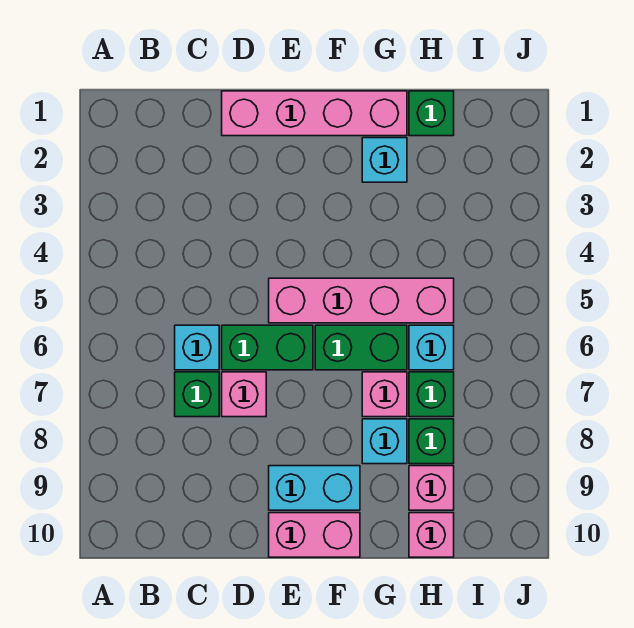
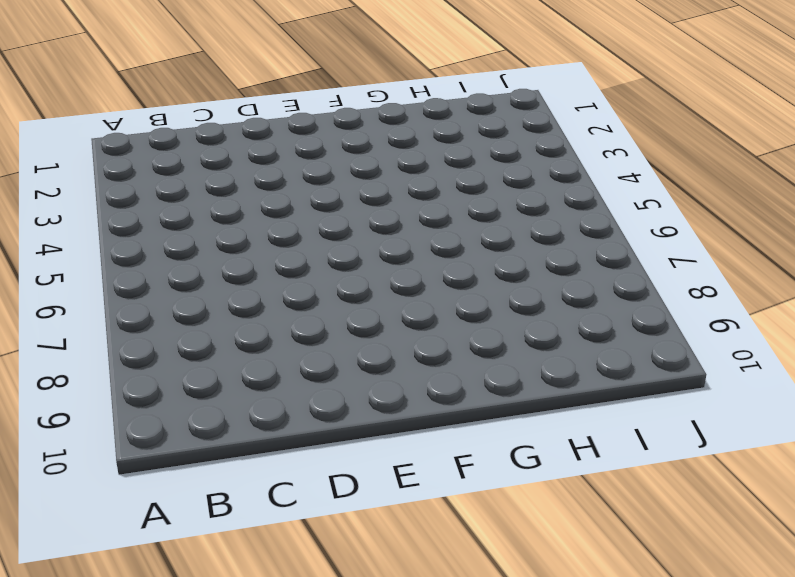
none -> cyan 1x1 brick [175,325,219,370]
none -> green 1x1 brick [175,372,219,417]
none -> pink 1x4 brick [222,91,407,136]

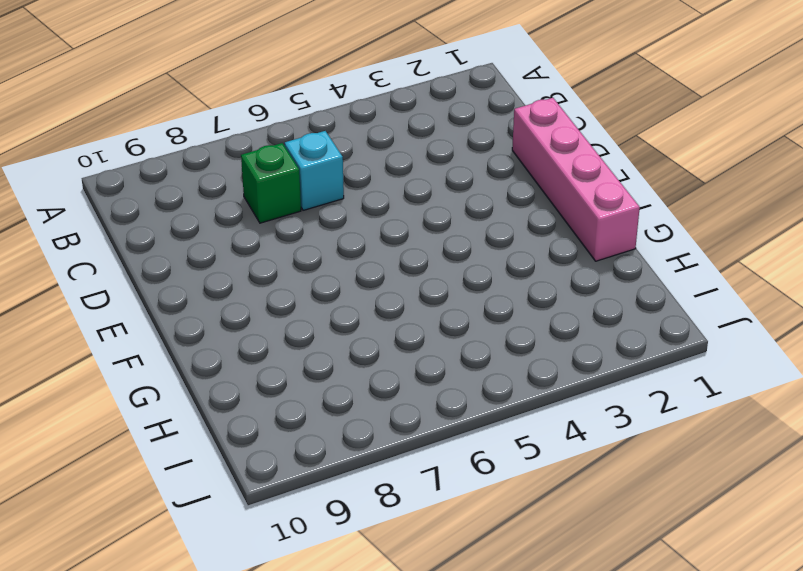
none -> green 1x2 brick [222,325,313,370]
none -> pink 1x1 brick [222,372,266,417]
none -> pink 1x4 brick [269,278,454,323]

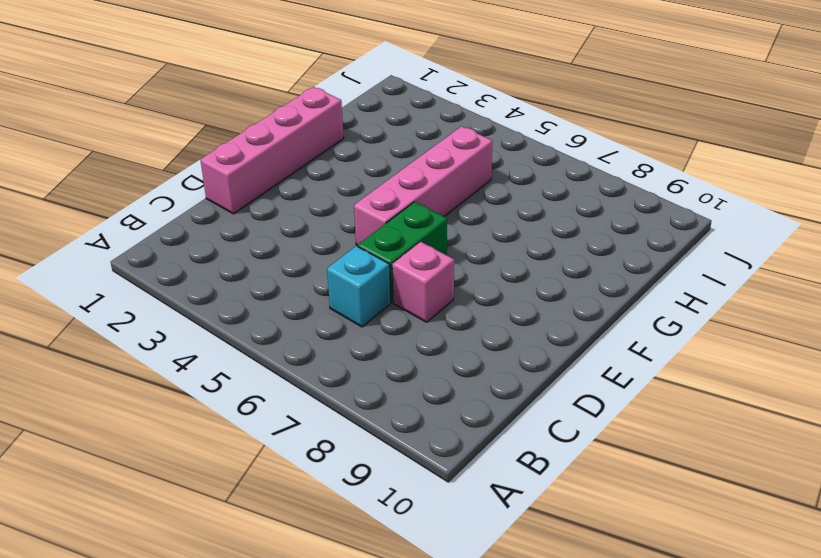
none -> green 1x1 brick [175,372,219,417]
none -> cyan 1x2 brick [269,466,360,510]
none -> pink 1x2 brick [269,513,360,557]

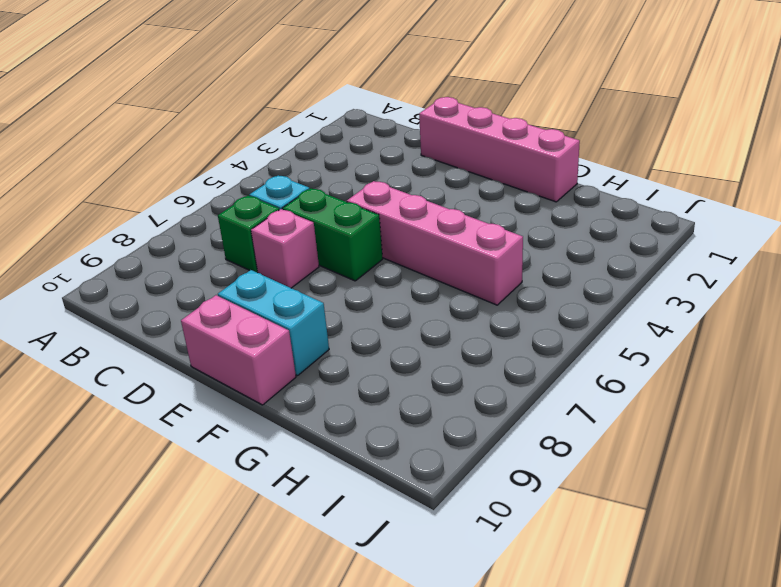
none -> green 1x2 brick [315,325,407,370]
none -> cyan 1x1 brick [362,138,407,182]
none -> pink 1x1 brick [362,372,407,417]

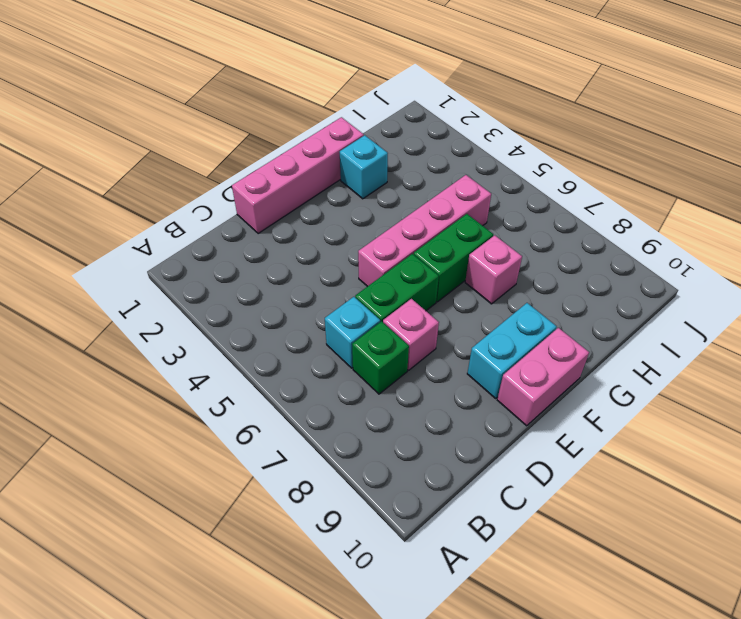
none -> cyan 1x1 brick [362,419,407,464]
none -> green 1x1 brick [409,91,454,136]
none -> cyan 1x1 brick [409,325,454,370]

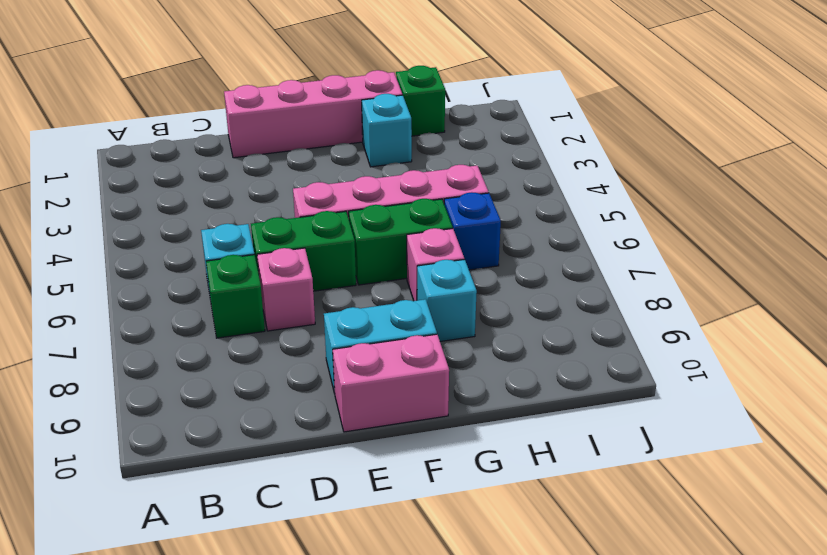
blue 1x1 brick [444,192,501,270] -> cyan 1x1 brick [409,325,454,370]
none -> green 1x1 brick [409,372,454,417]
none -> green 1x1 brick [409,419,454,464]
none -> pink 1x1 brick [409,466,454,510]

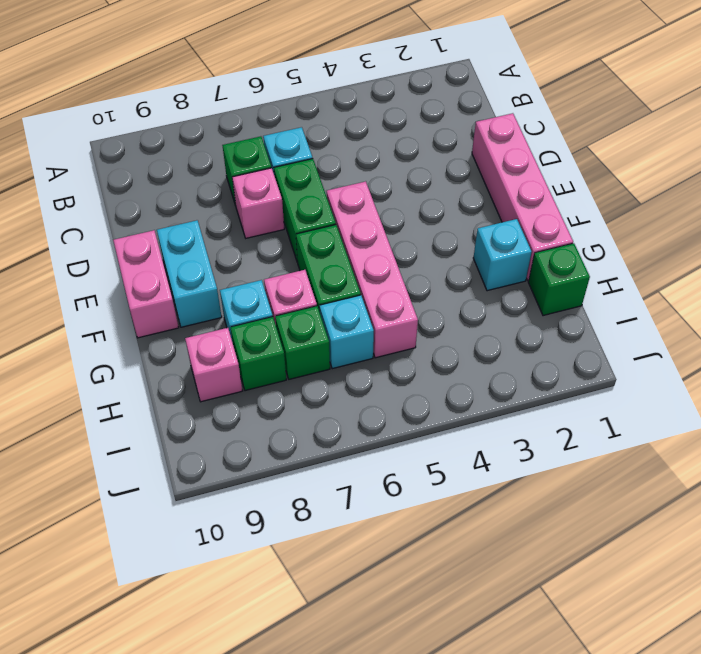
none -> pink 1x1 brick [409,513,454,557]

